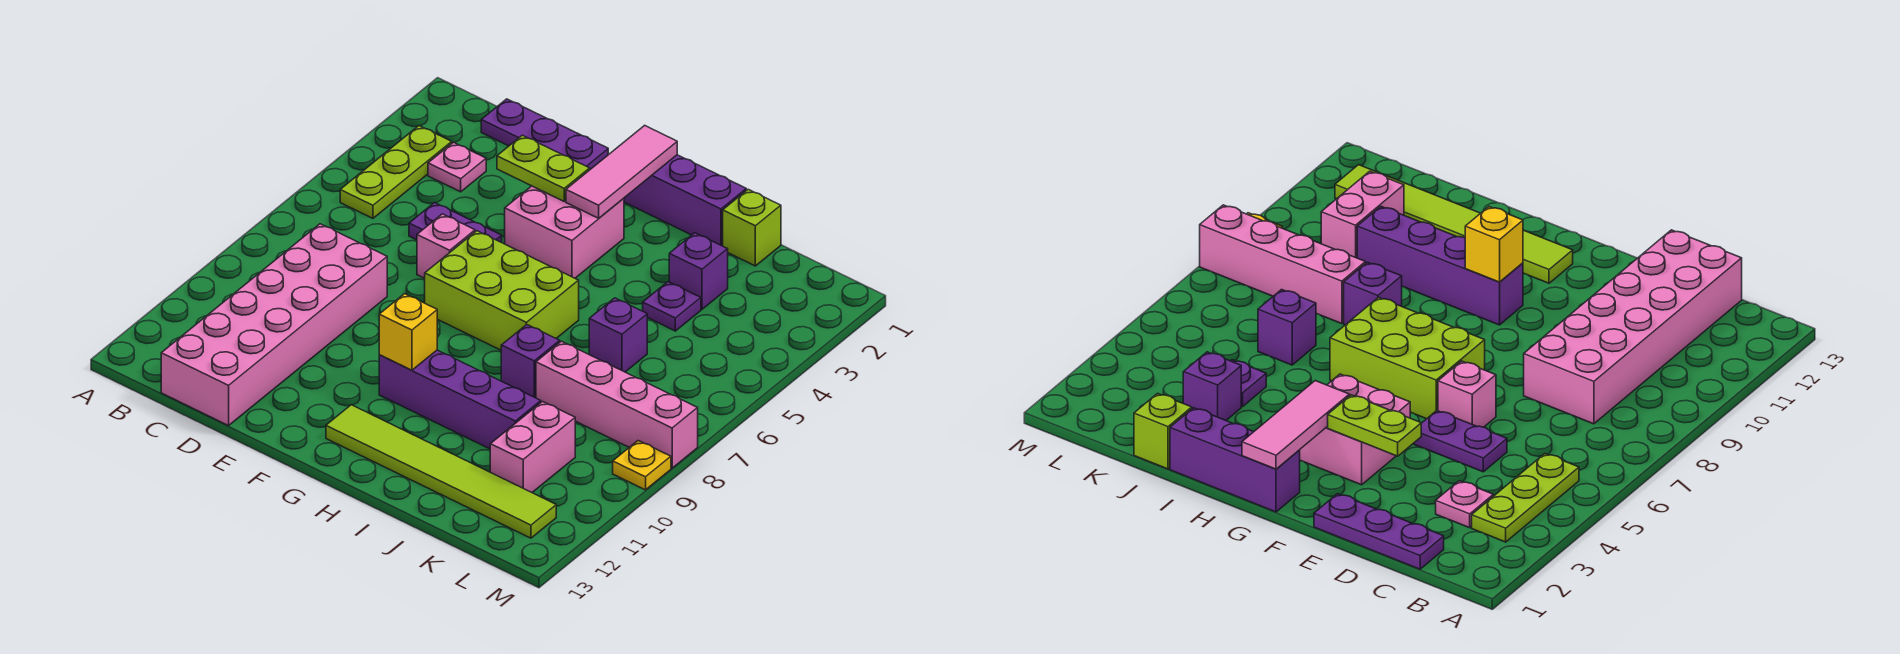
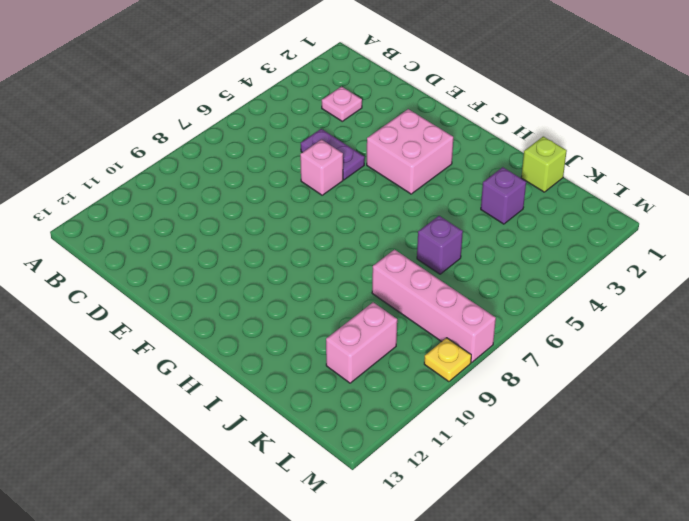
none -> lime 1x3 plate [340,126,452,218]
none -> purple 1x3 plate [481,99,608,169]
none -> pink 2x6 brick [161,224,387,426]

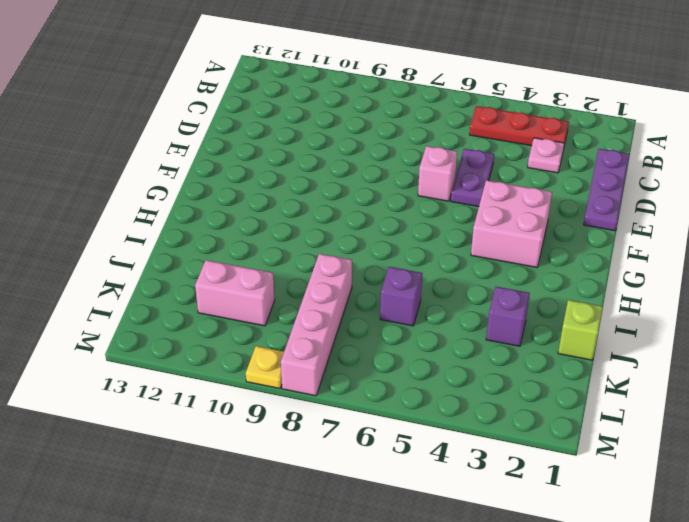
red 1x3 plate [470,106,569,146] -> lime 1x3 plate [340,126,452,218]
none -> pink 2x6 brick [161,224,387,426]
none -> lime 2x3 brick [425,231,579,350]
none -> purple 1x3 brick [624,155,746,246]

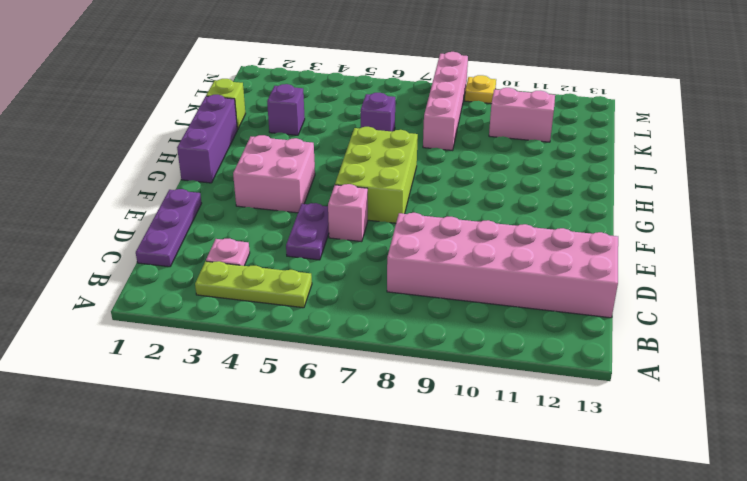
none -> purple 1x4 brick [379,350,541,449]
none -> lime 1x6 tile [326,405,556,538]
none -> purple 1x1 brick [501,325,560,398]

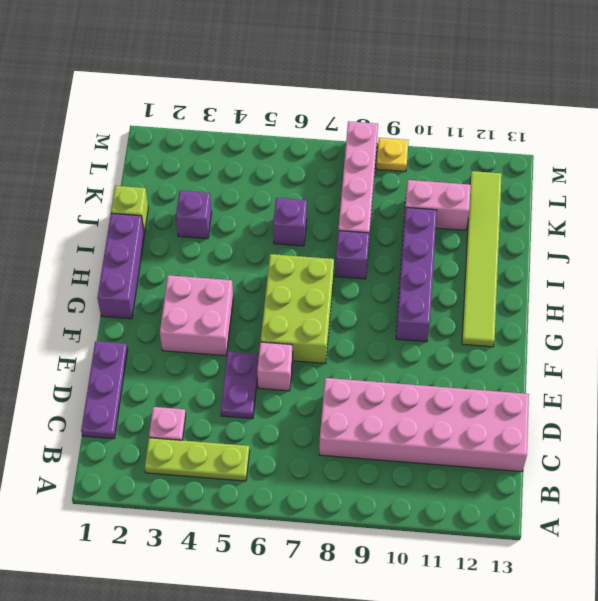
none -> purple 1x1 plate [643,282,701,331]
none -> lime 1x2 plate [497,135,590,201]
none -> pink 1x3 tile [566,125,677,218]

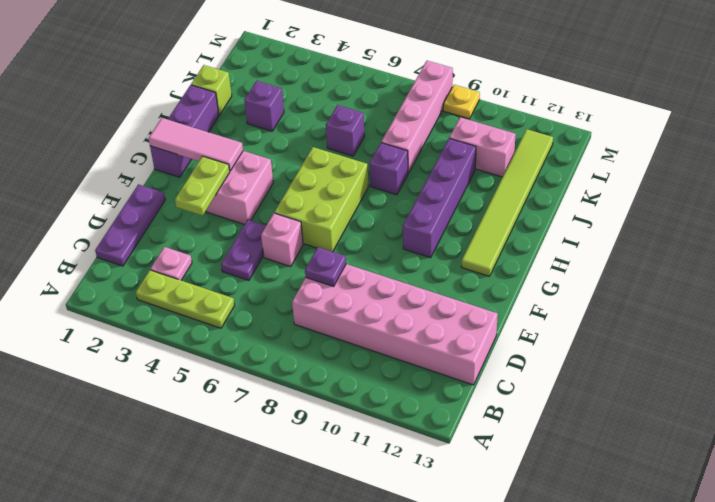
purple 1x1 plate [305,247,346,286] -> purple 1x1 plate moved to [643,282,701,331]
none -> yellow 1x1 brick [379,294,437,370]

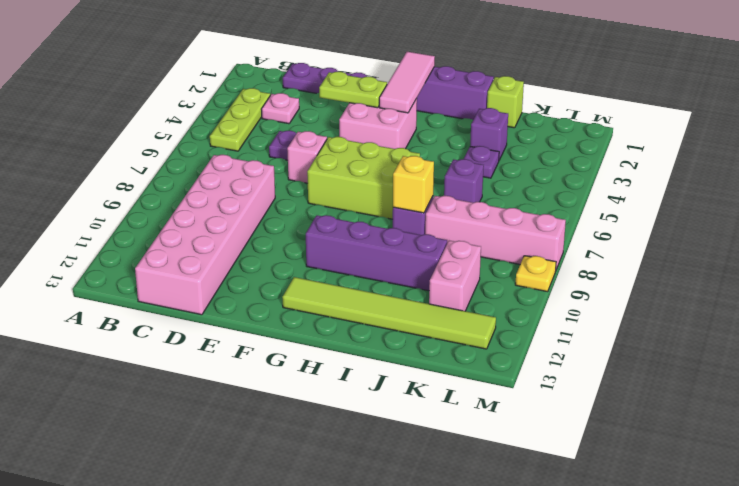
yellow 1x1 brick [393,156,434,213] -> yellow 1x1 brick moved to [379,294,437,370]

